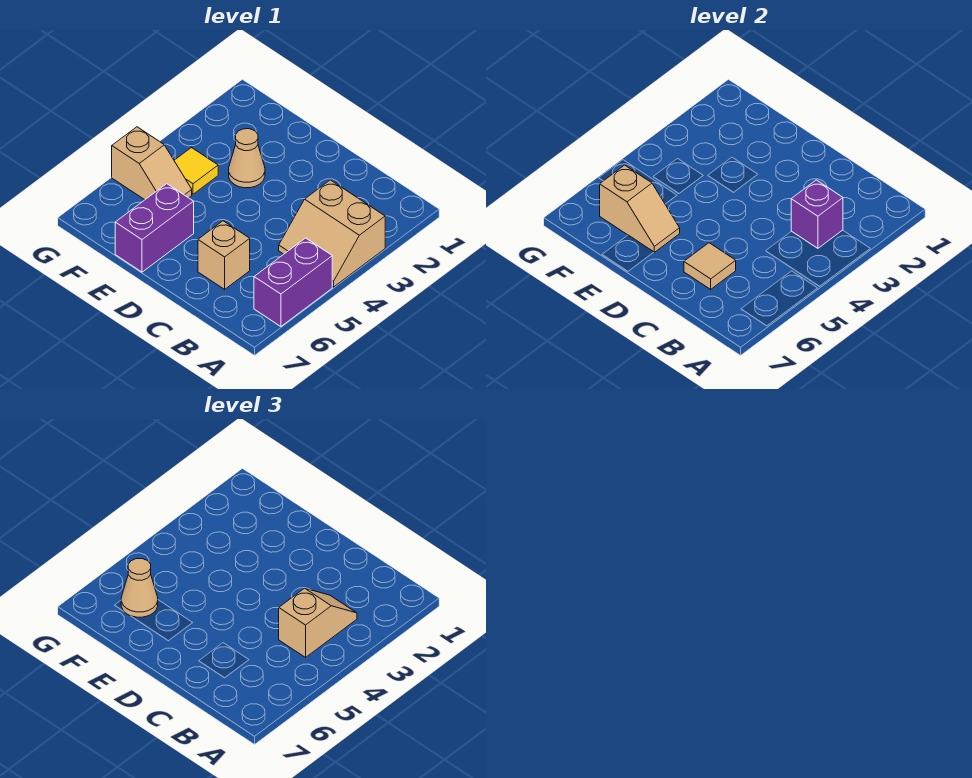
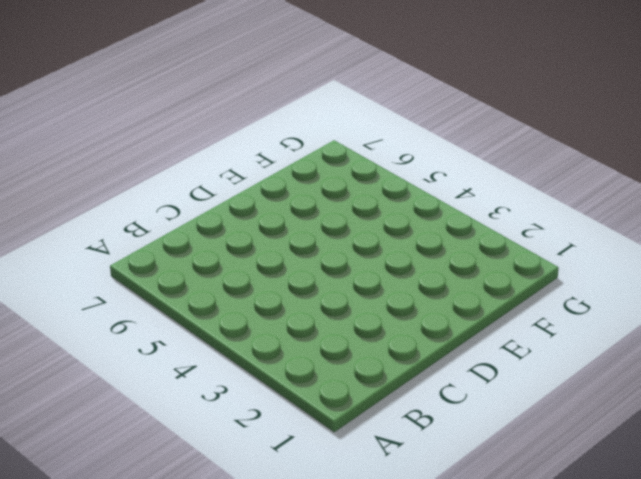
none -> tan 2x2 slope [279,180,385,287]
none -> purple 1x2 brick [254,238,332,326]
none -> tan 1x1 brick [198,221,250,289]

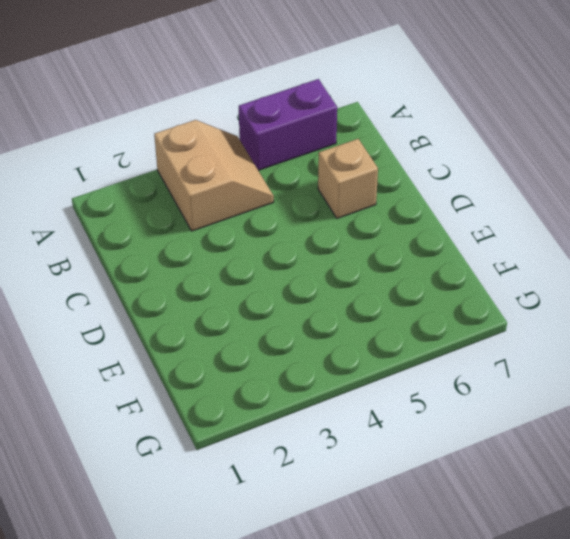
none -> tan 1x1 cone [229,129,265,188]
none -> purple 1x2 brick [115,184,194,272]
none -> yellow 1x1 tile [174,148,218,194]

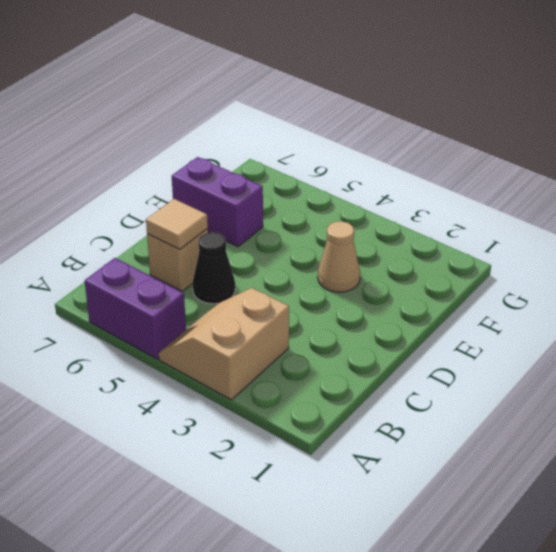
black 1x1 cone [192,232,235,304] -> none
none -> yellow 1x1 tile [174,148,218,194]
none -> tan 1x2 slope [112,127,192,200]
none -> purple 1x1 brick [791,180,843,248]

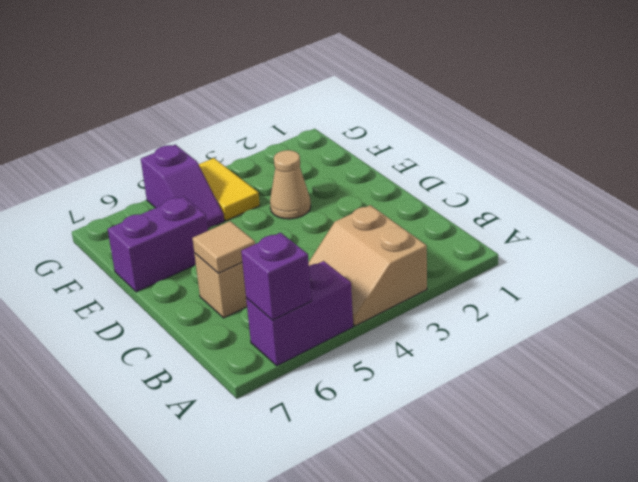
purple 1x1 brick [241,233,311,320] -> purple 1x1 brick moved to [791,180,843,248]
yellow 1x2 tile [199,158,260,221] -> yellow 1x1 tile [174,148,218,194]
purple 1x2 slope [141,145,224,228] -> tan 1x2 slope [112,127,192,200]
none -> tan 1x2 slope [600,165,680,252]
none -> tan 1x2 slope [279,588,357,657]
none -> tan 1x1 cone [121,559,158,617]

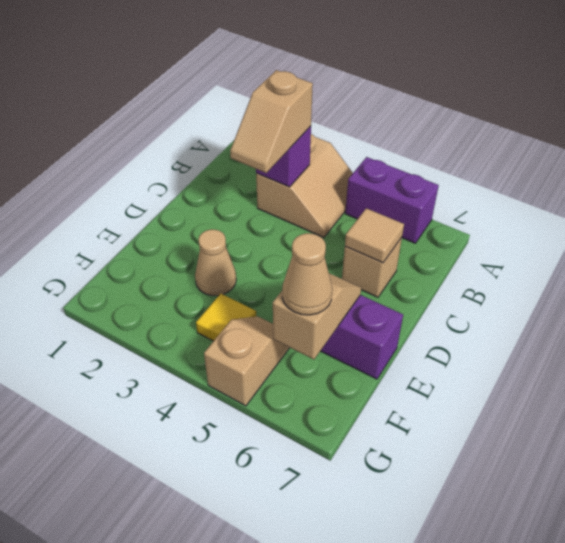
tan 1x2 slope [230,70,313,173] -> tan 1x2 slope turned to [279,588,357,657]

